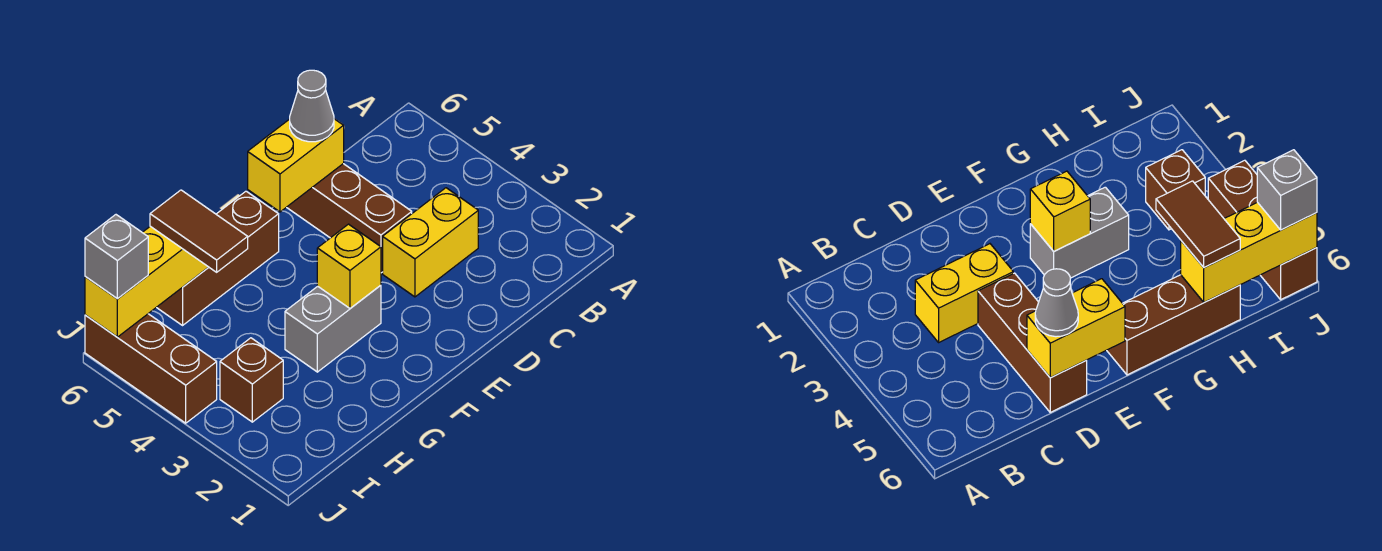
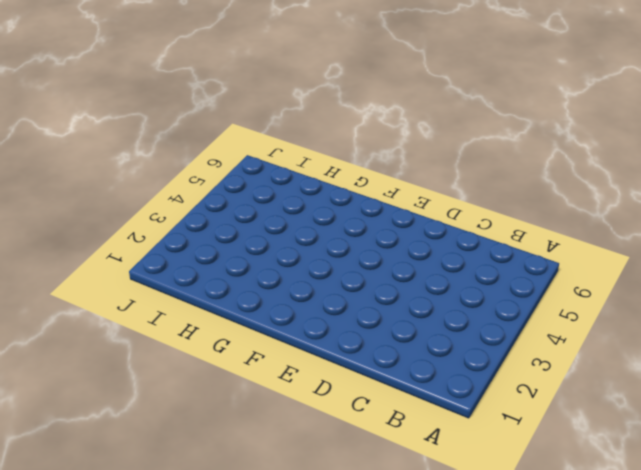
none -> yellow 1x2 brick [383,188,478,297]
none -> brown 1x3 brick [287,164,412,273]
none -> grey 1x2 brick [285,285,381,372]

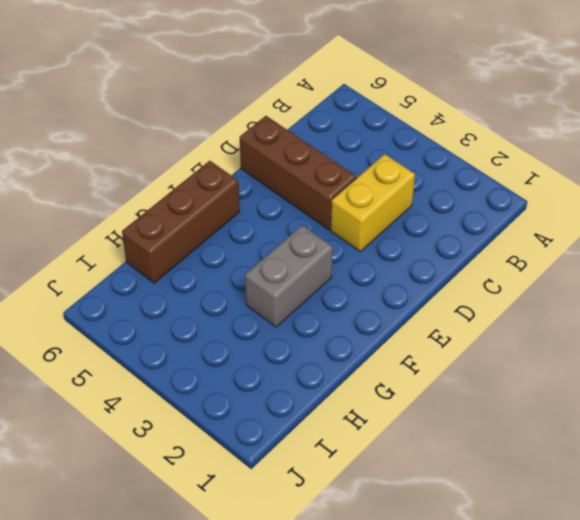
none -> brown 1x1 brick [220,338,283,422]
none -> brown 1x3 brick [85,314,217,423]
none -> yellow 1x2 brick [248,119,344,212]

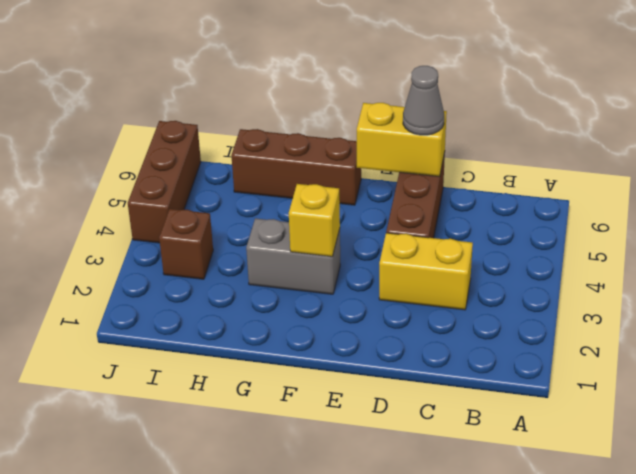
none -> yellow 1x3 brick [85,226,208,337]
none -> brown 1x2 tile [150,190,248,272]
none -> grey 1x1 brick [85,215,148,299]

